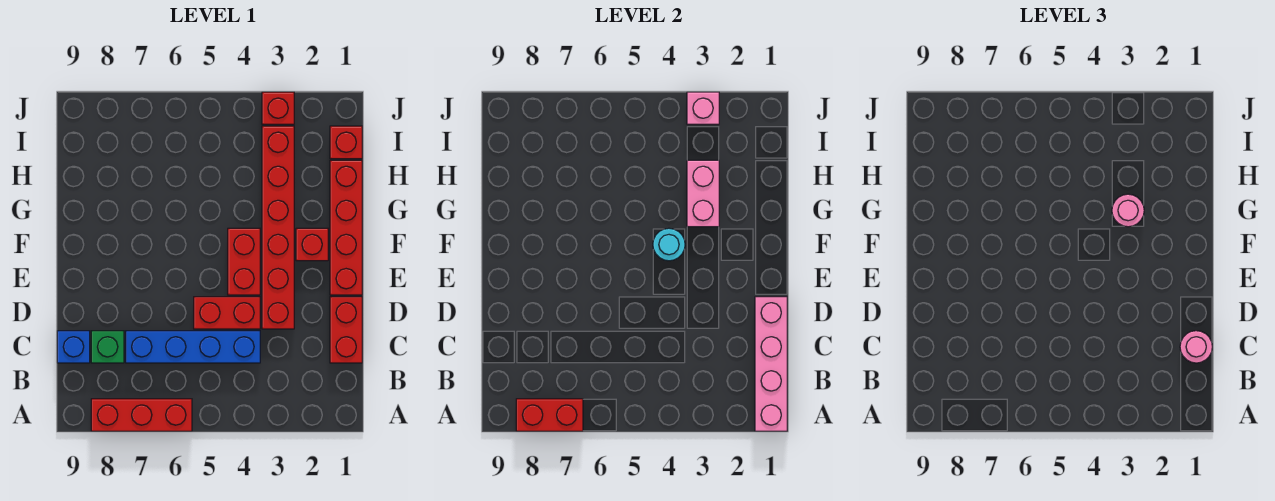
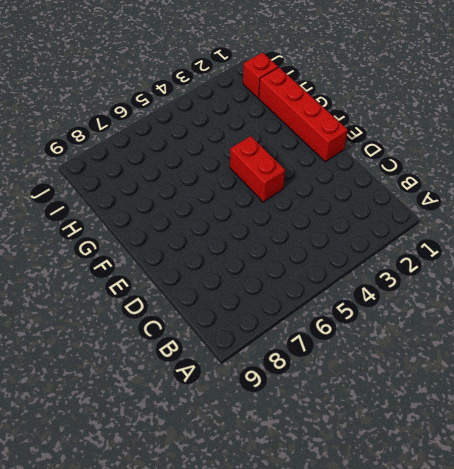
none -> red 1x3 brick [91,399,192,431]
none -> red 1x2 brick [330,297,362,363]
none -> blue 1x4 brick [126,331,260,363]

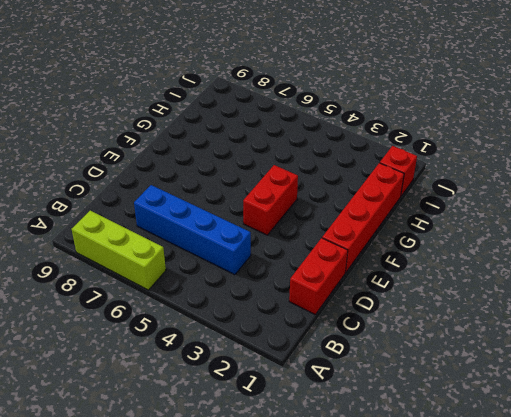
lime 1x3 brick [72,211,166,290] -> red 1x3 brick [91,399,192,431]
none -> green 1x1 brick [91,331,124,363]
none -> blue 1x1 brick [57,331,90,363]
none -> red 1x6 brick [262,126,294,329]

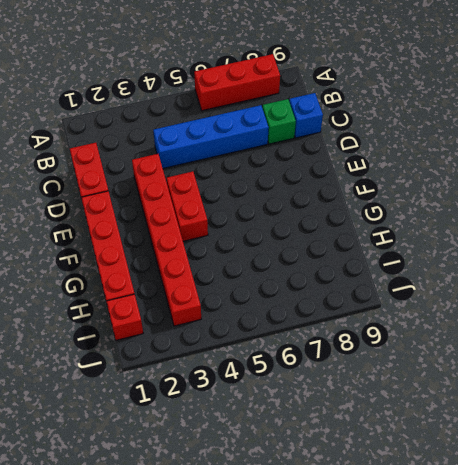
none -> red 1x2 brick [194,297,260,329]
none -> red 1x1 brick [296,228,328,261]
none -> red 1x1 brick [262,92,294,124]

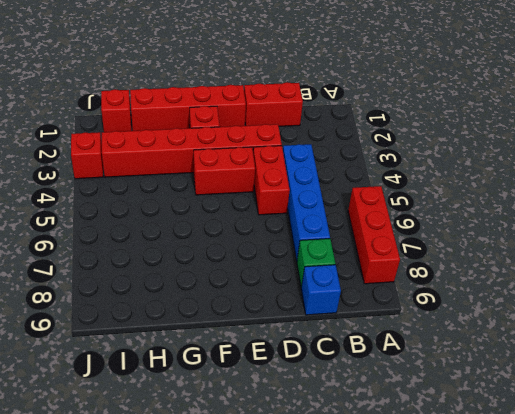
none -> pink 1x4 brick [755,297,787,431]
none -> red 1x2 brick [516,399,583,431]
none -> cyan 1x1 round brick [653,228,685,261]

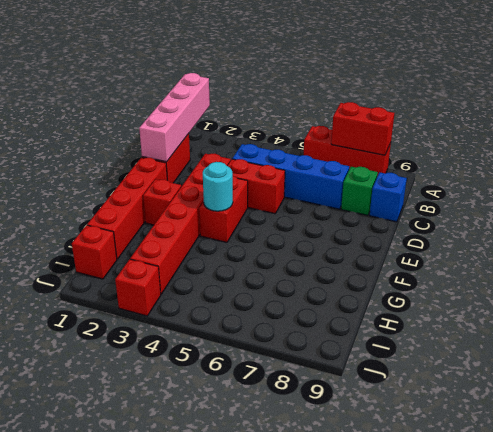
none -> pink 1x2 brick [687,160,719,227]
none -> pink 1x1 brick [687,92,719,124]
none -> pink 1x1 round brick [1180,331,1212,363]

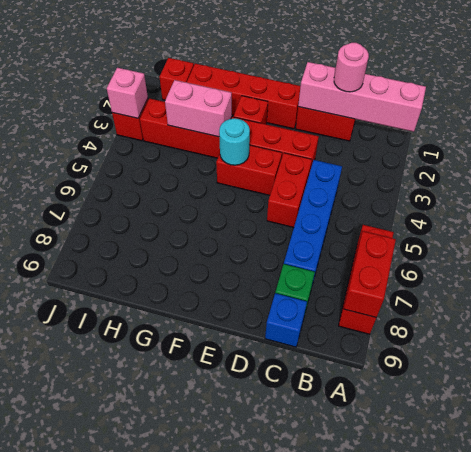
none -> pink 1x1 round brick [1112,194,1144,227]

